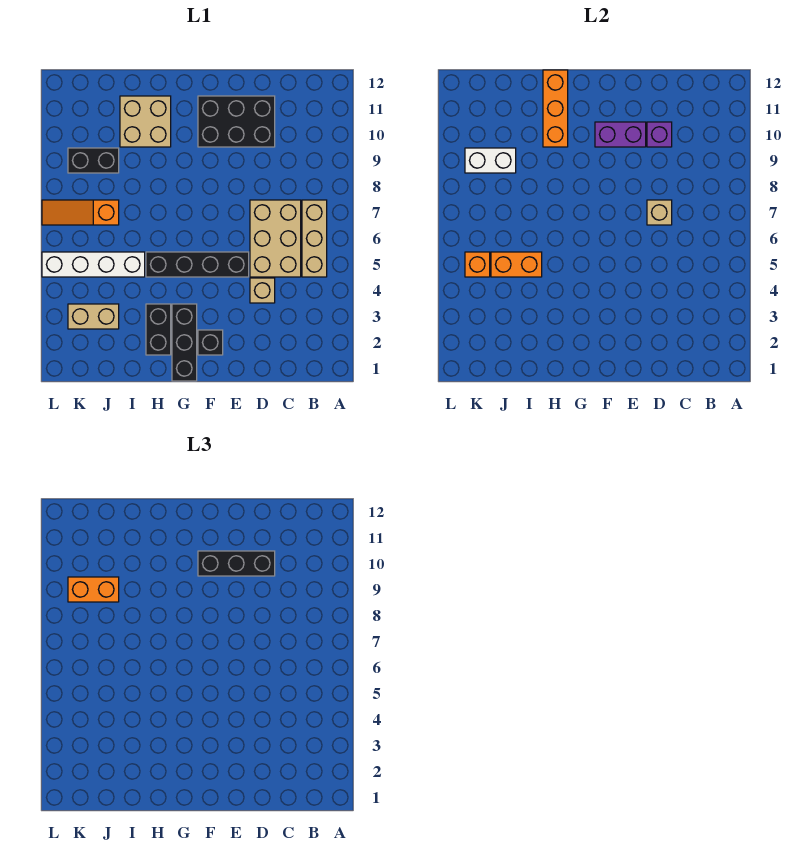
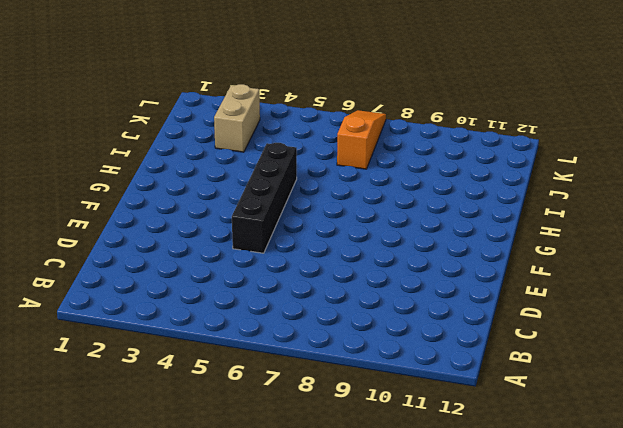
none -> tan 1x3 brick [302,200,327,277]
none -> tan 2x3 brick [250,200,301,277]
none -> tan 1x1 brick [250,278,275,303]

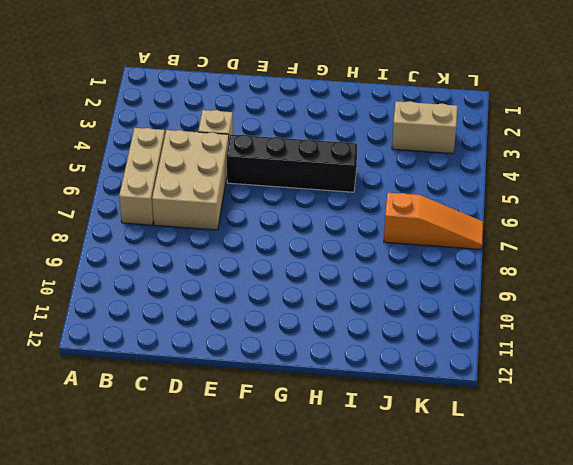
none -> black 2x3 brick [198,96,275,147]
none -> black 1x1 brick [198,330,223,355]
none -> black 1x3 brick [172,304,197,381]

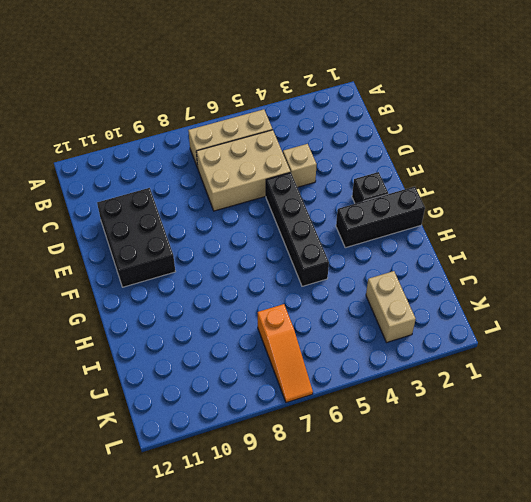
none -> black 1x2 brick [146,304,171,355]
none -> tan 2x2 brick [120,96,171,147]
none -> white 1x4 brick [42,252,145,277]

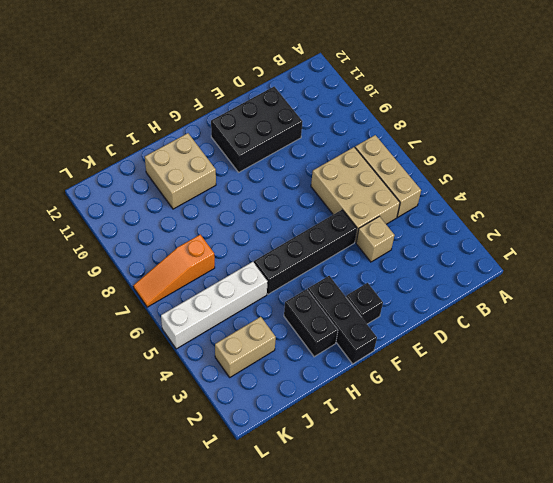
none -> black 1x2 brick [68,148,119,173]
none -> tan 1x1 brick [647,200,672,225]
none -> purple 1x1 brick [647,122,672,147]

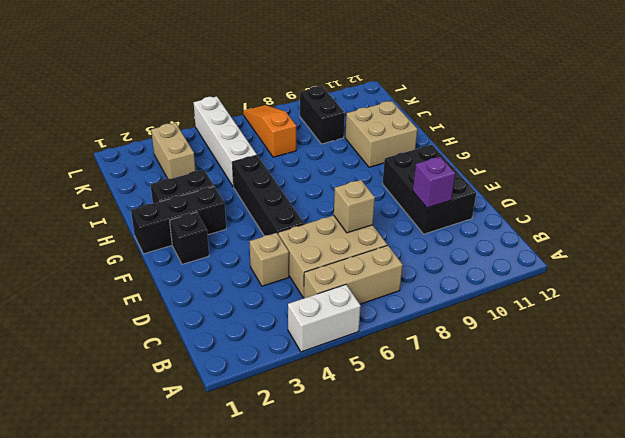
white 1x2 brick [288,285,361,352] -> white 1x2 brick turned to [465,148,516,173]
none -> purple 1x2 brick [595,122,646,147]
none -> orange 1x3 brick [543,70,568,147]
none -> orange 1x2 brick [491,252,542,277]

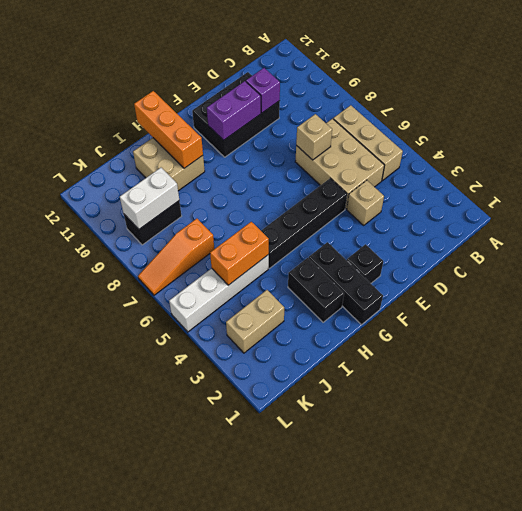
none -> orange 1x1 brick [465,252,490,277]
none -> black 1x3 brick [198,551,275,576]
none -> orange 1x2 brick [68,577,119,602]

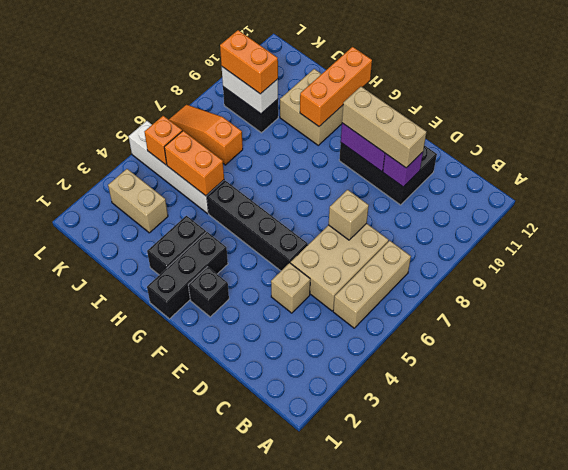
tan 1x3 brick [342,87,426,168] -> black 1x3 brick [198,551,275,576]

